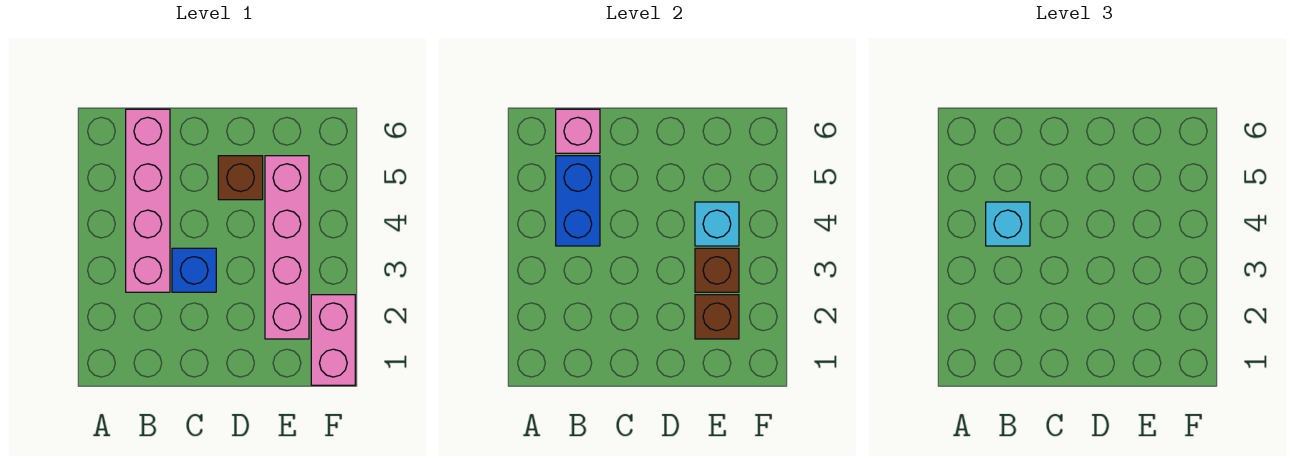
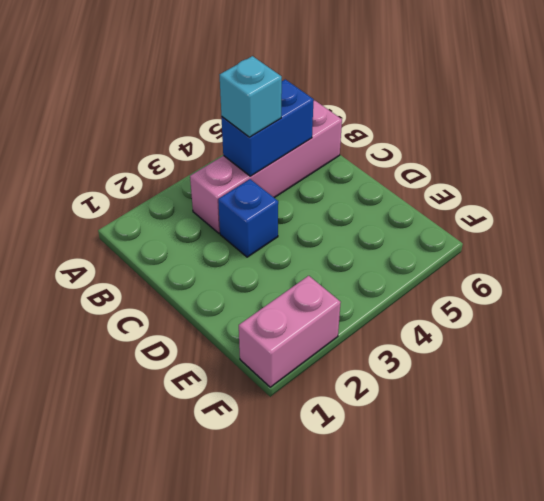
none -> brown 1x1 brick [218,156,263,200]
none -> pink 1x4 brick [265,156,309,339]

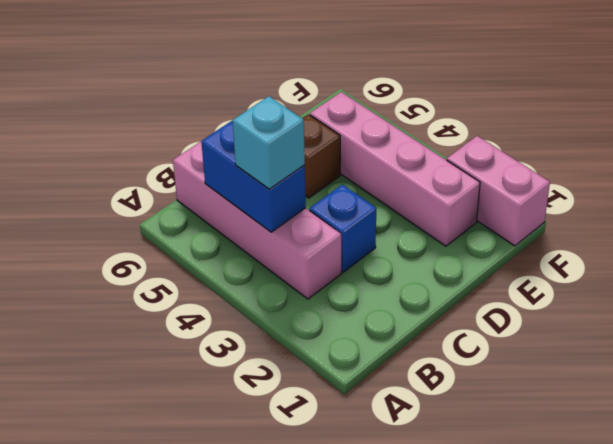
none -> pink 1x1 brick [556,109,600,153]
none -> brown 1x1 brick [695,295,739,339]

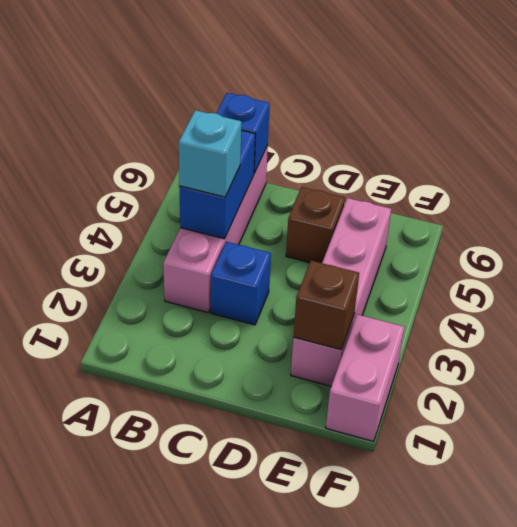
blue 1x1 brick [216,93,270,173] -> pink 1x1 brick [556,109,600,153]
none -> brown 1x1 brick [695,248,739,292]
none -> cyan 1x1 brick [695,202,739,246]

